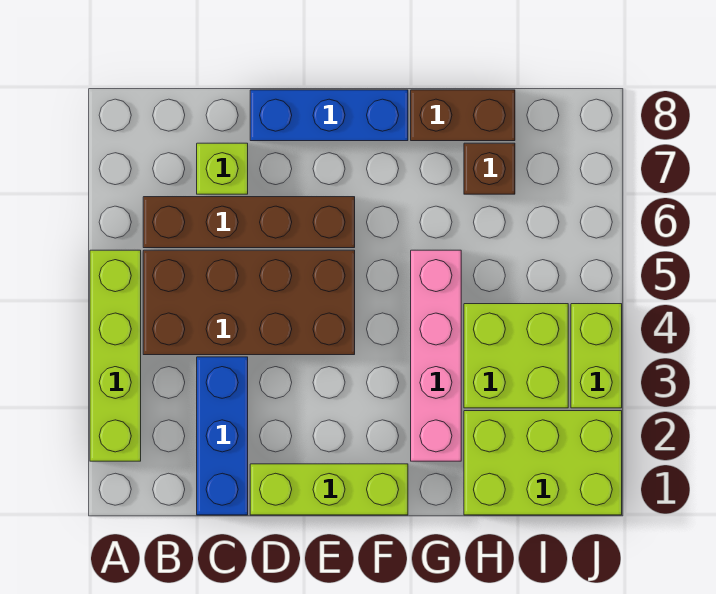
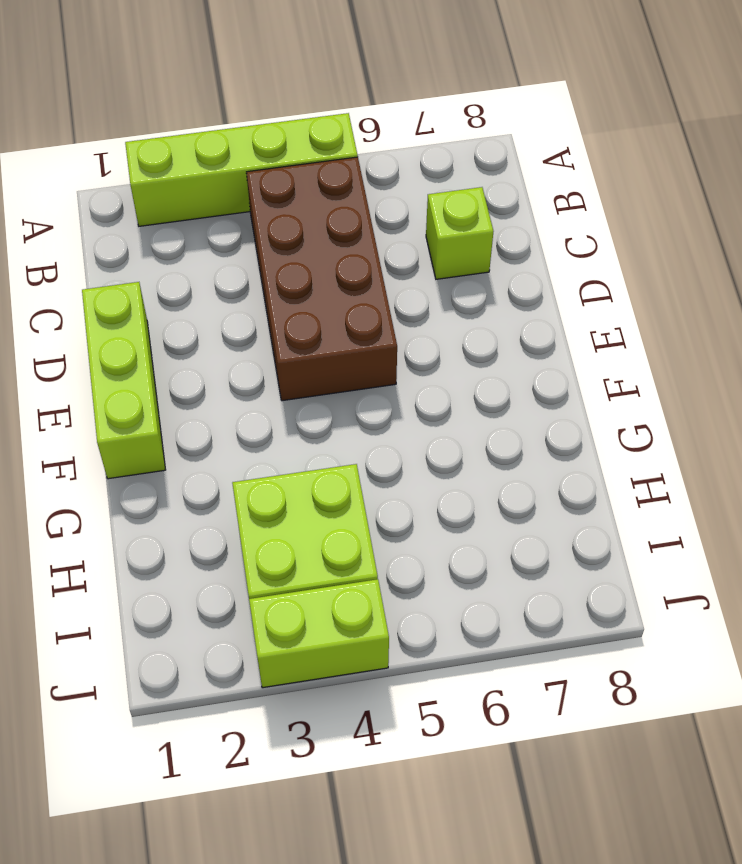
none -> brown 1x4 brick [143,197,355,248]
none -> blue 1x3 brick [197,357,248,515]
none -> blue 1x3 brick [250,90,408,141]

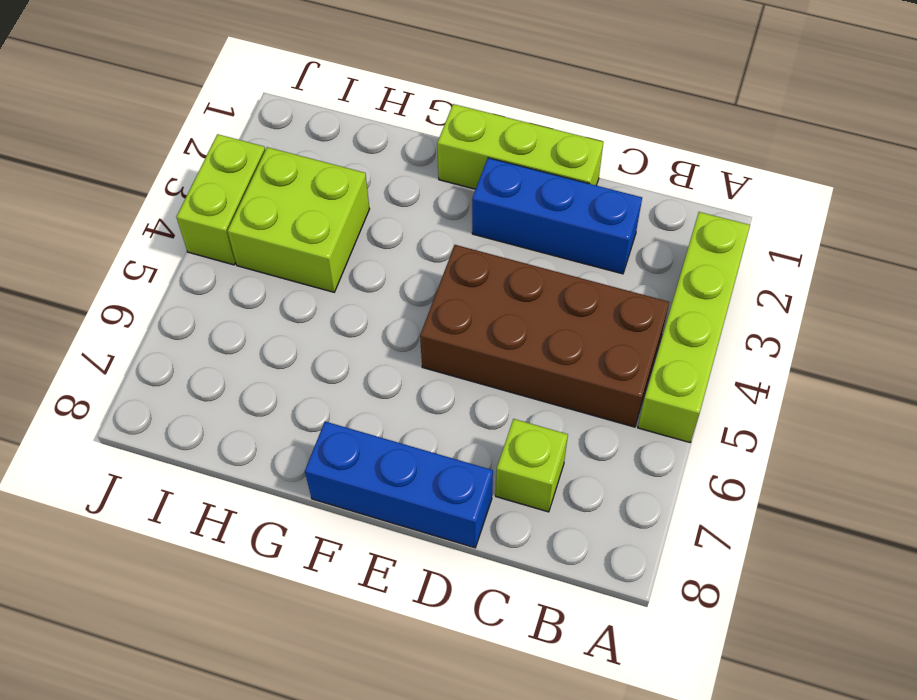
blue 1x3 brick [472,158,642,274] -> blue 1x3 brick turned to [197,357,248,515]
none -> brown 1x4 brick [143,197,355,248]
none -> pink 1x4 brick [411,250,461,461]
none -> brown 1x2 brick [411,90,515,141]

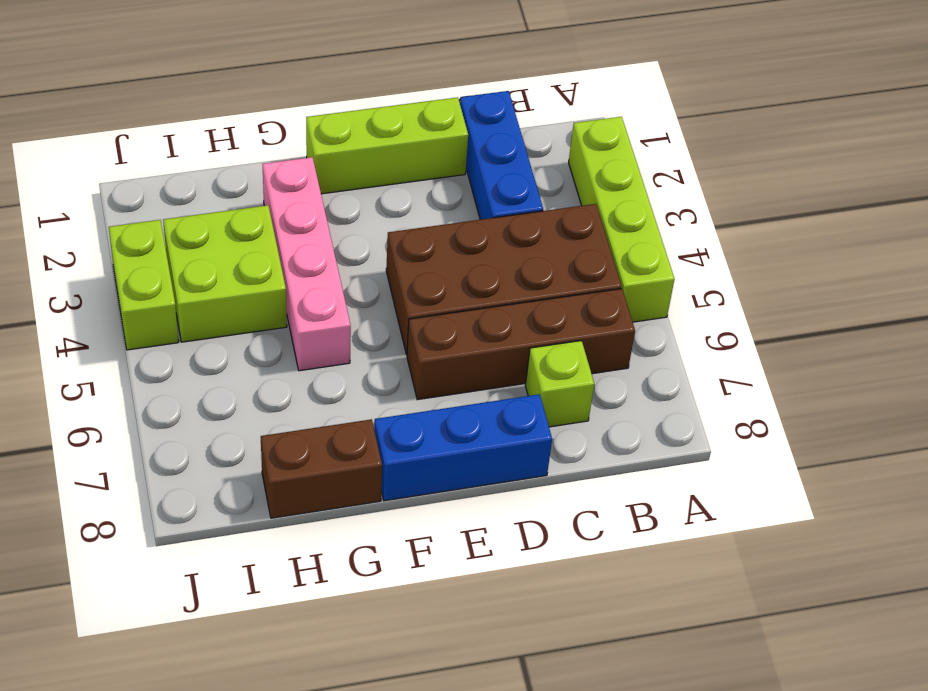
none -> lime 2x3 brick [464,411,622,515]
none -> brown 1x1 brick [464,143,515,194]

